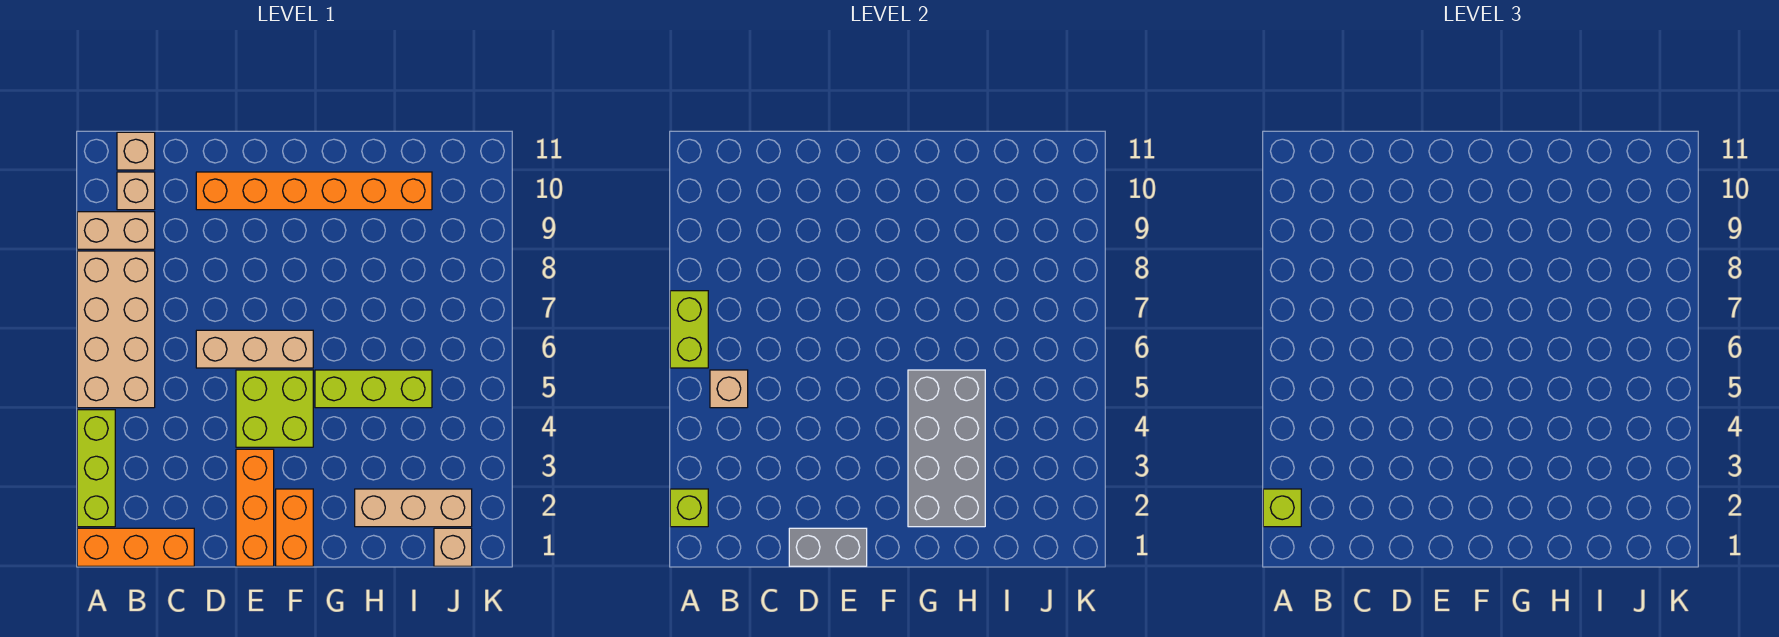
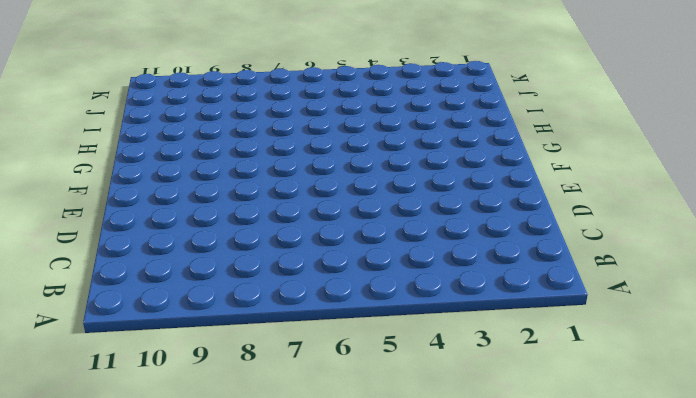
none -> orange 1x3 brick [77,528,194,566]
none -> lime 1x3 brick [77,410,115,527]
none -> tan 2x4 brick [77,251,155,408]

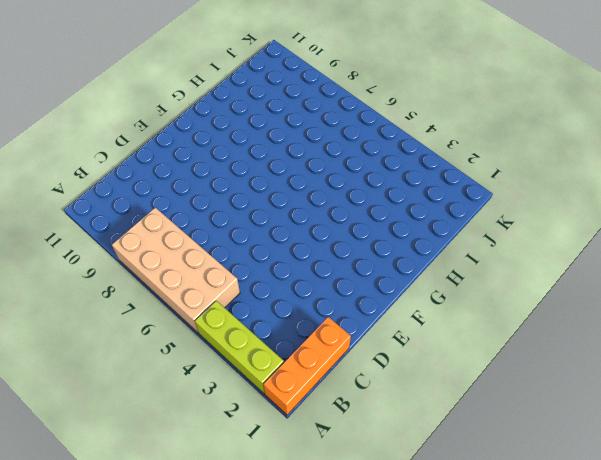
none -> tan 1x2 brick [77,212,155,249]
none -> tan 1x1 brick [117,172,155,210]
none -> tan 1x1 brick [117,132,155,170]

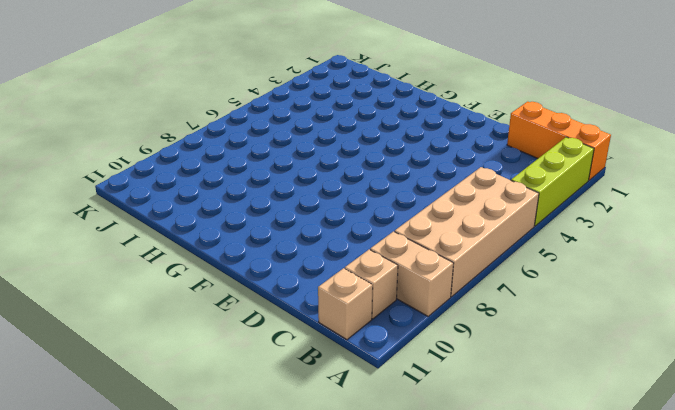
none -> tan 1x3 brick [196,330,313,368]
none -> orange 1x6 brick [196,172,432,210]
none -> orange 1x3 brick [236,449,274,566]

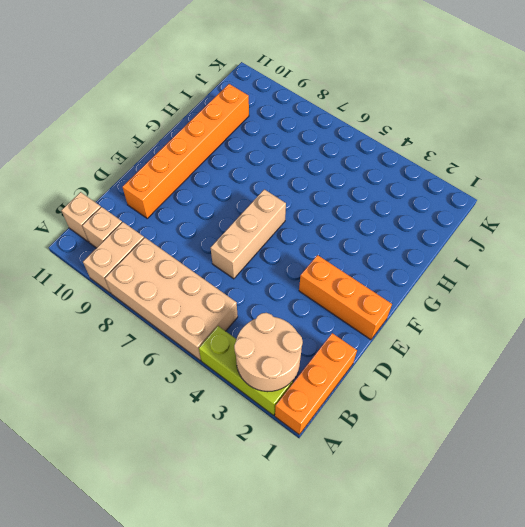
tan 2x2 round brick [234,313,303,392] -> lime 1x1 brick [670,489,708,527]
none -> lime 2x2 brick [236,370,313,447]
none -> orange 1x2 brick [276,489,313,566]
none -> lime 1x3 brick [315,370,432,408]

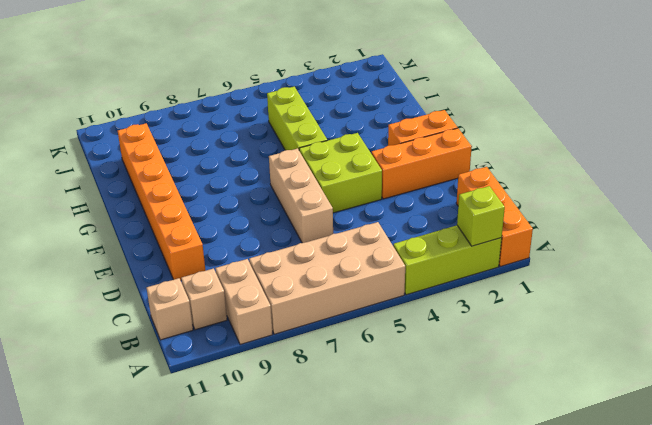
none -> tan 1x3 brick [355,489,472,527]
none -> tan 1x1 brick [434,528,472,566]
none -> lime 1x2 brick [670,291,708,368]

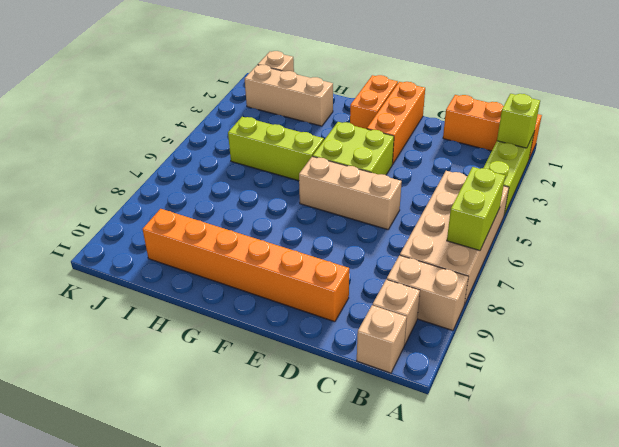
none -> tan 1x1 brick [710,370,748,408]
none -> grey 1x2 brick [789,528,867,566]
none -> grey 2x4 brick [908,370,985,527]

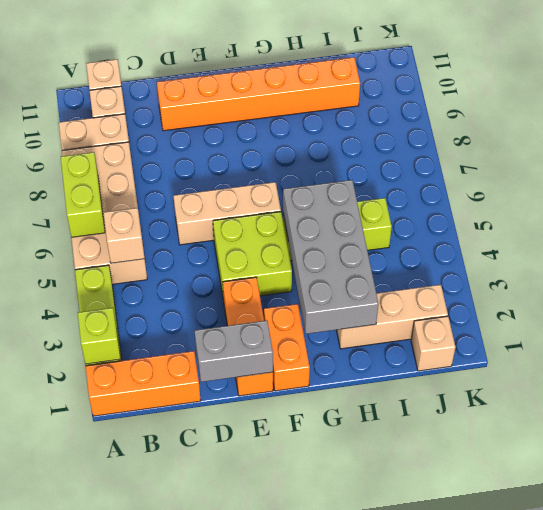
none -> lime 1x1 brick [1263,489,1301,527]

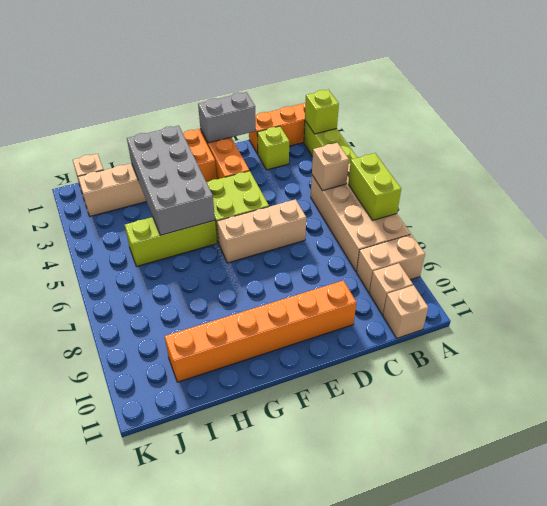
lime 1x1 brick [257,126,289,170] -> lime 1x1 brick moved to [1263,489,1301,527]

